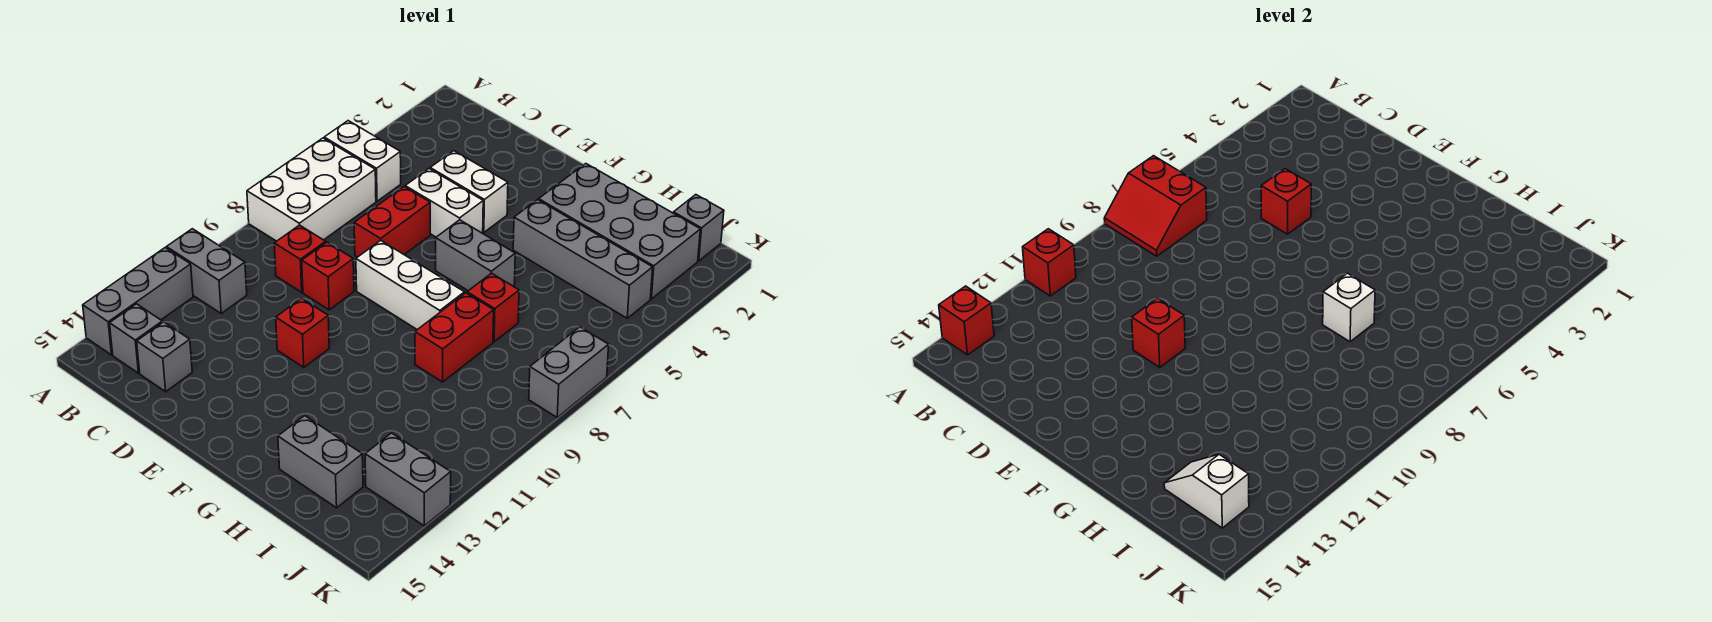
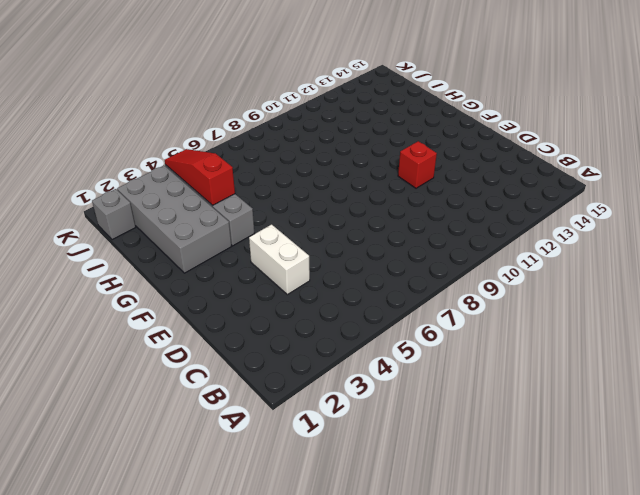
red 1x3 slope [165,149,235,205] -> none
none -> white 1x2 brick [324,121,401,201]
none -> white 2x3 brick [247,138,376,241]
none -> grey 1x2 brick [167,229,247,313]

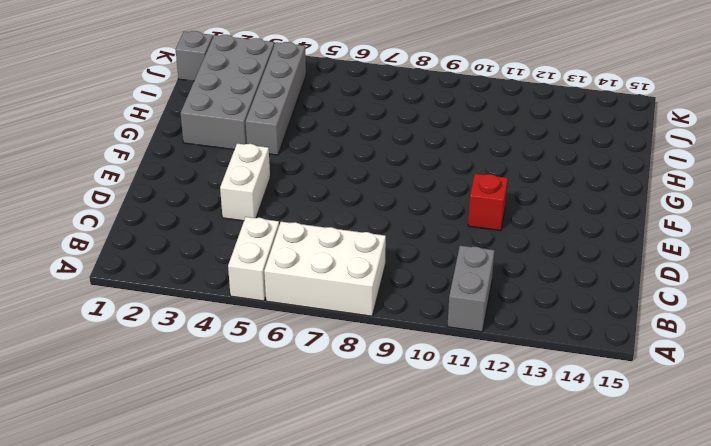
none -> grey 1x3 brick [83,248,193,355]
none -> grey 1x1 brick [110,304,162,373]
none -> red 1x1 brick [274,225,326,292]

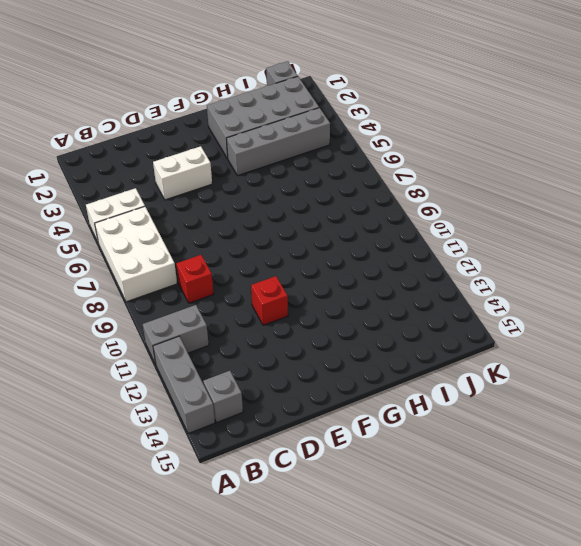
none -> grey 1x1 brick [137,322,192,392]
none -> white 1x2 brick [405,169,483,237]
none -> red 1x2 brick [354,187,430,257]

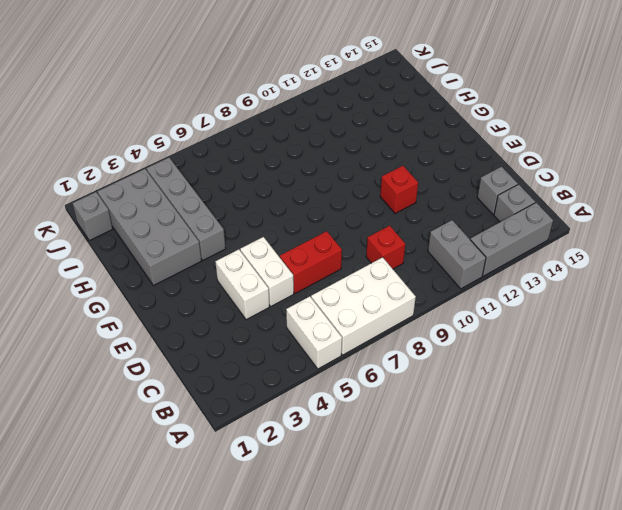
none -> red 1x1 brick [302,242,354,310]
none -> white 1x3 brick [356,240,465,330]
none -> grey 1x2 brick [436,220,515,291]

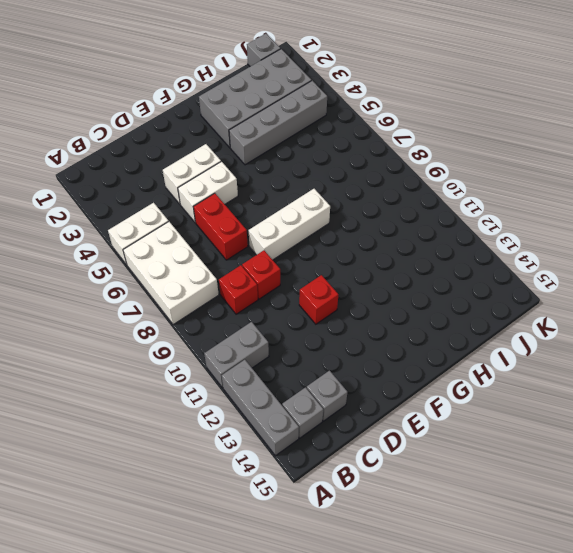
none -> grey 1x2 brick [436,220,515,291]
none -> red 1x1 brick [467,273,519,342]
none -> red 1x2 brick [415,293,494,382]

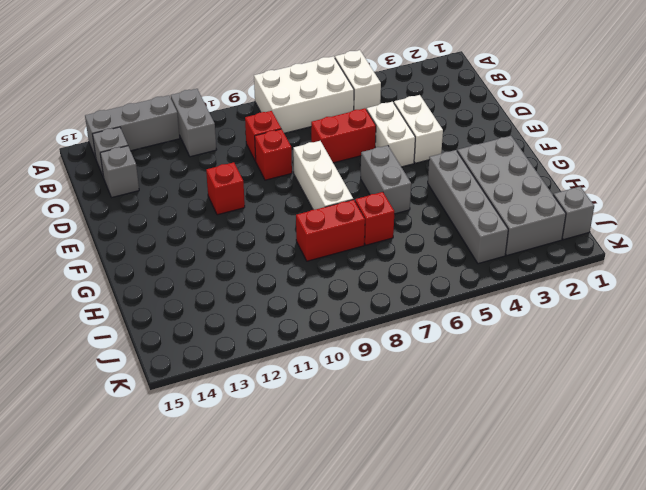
none -> grey 1x2 brick [278,416,363,508]
none -> grey 1x2 brick [365,433,451,526]
none -> grey 1x2 brick [529,327,609,417]

